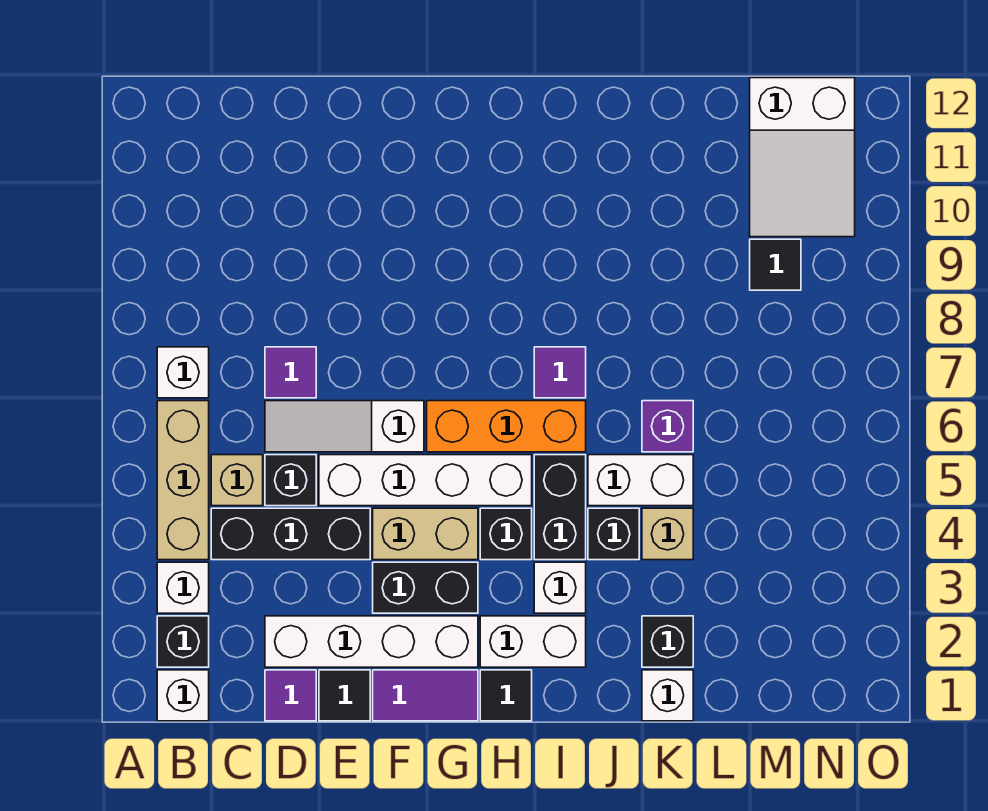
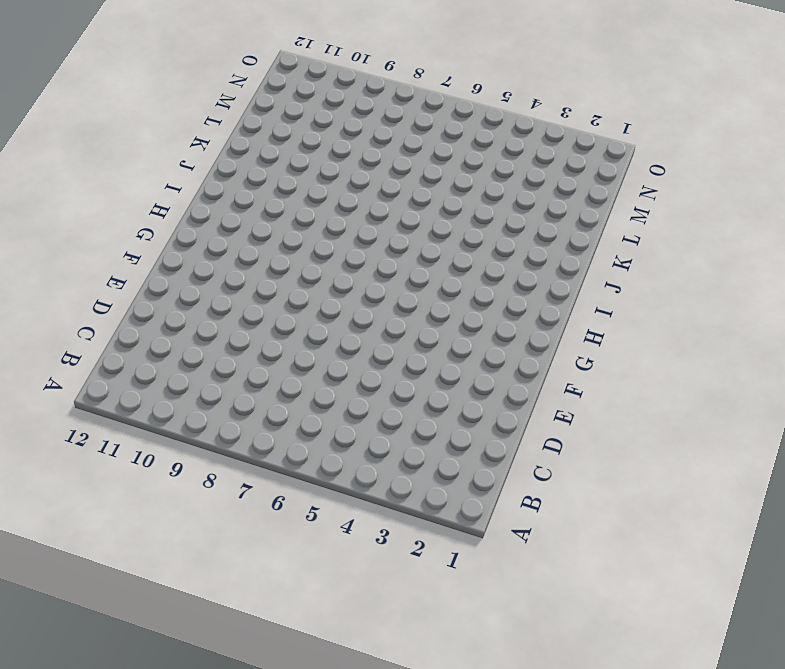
none -> white 1x1 brick [157,670,209,721]
none -> black 1x1 brick [157,616,209,667]
none -> white 1x1 brick [157,562,209,613]
none -> tan 1x3 brick [157,401,209,560]

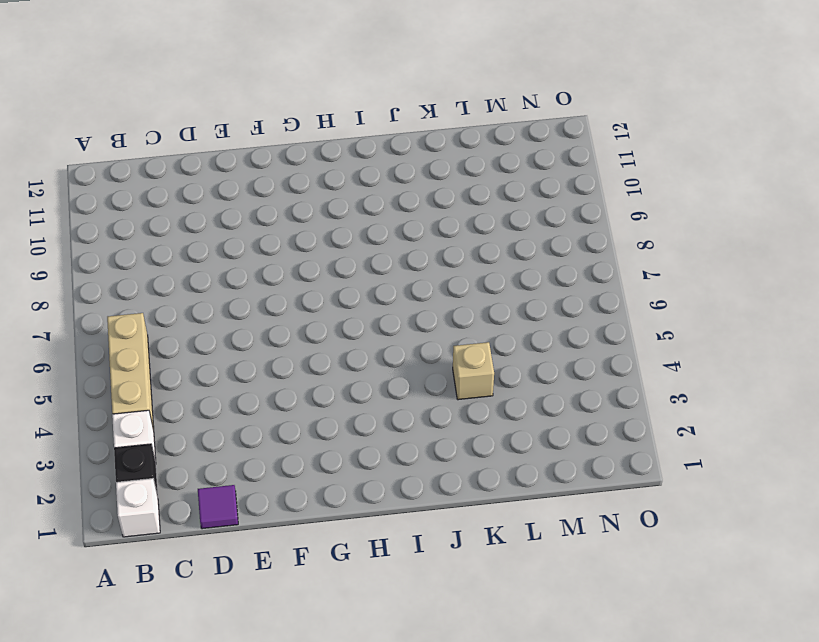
none -> white 1x1 brick [157,347,209,398]
none -> black 1x3 brick [211,508,370,560]
none -> tan 1x1 brick [211,455,263,506]
none -> white 1x4 brick [265,616,478,667]

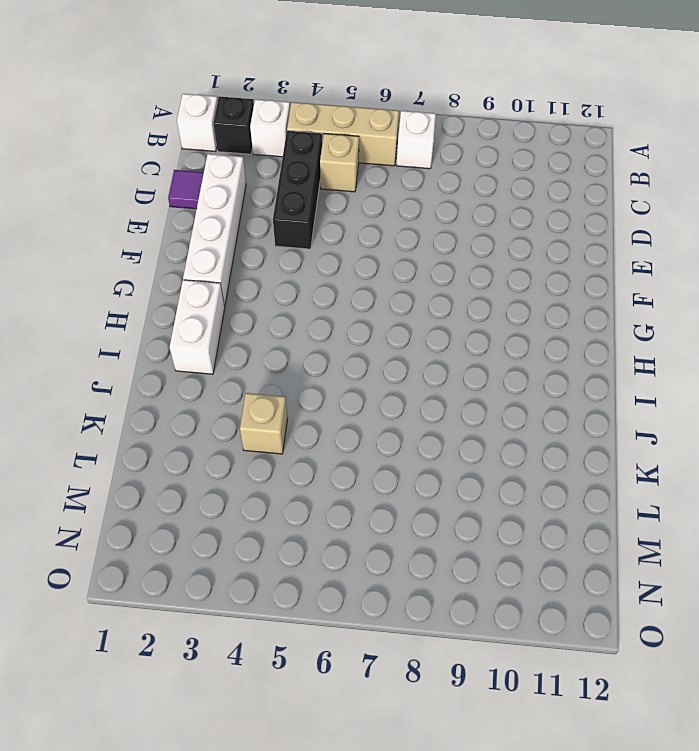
none -> black 1x1 brick [265,455,316,506]
none -> white 1x3 slope [265,401,424,452]
none -> purple 1x1 tile [265,347,316,398]
none -> black 1x1 tile [319,670,370,721]

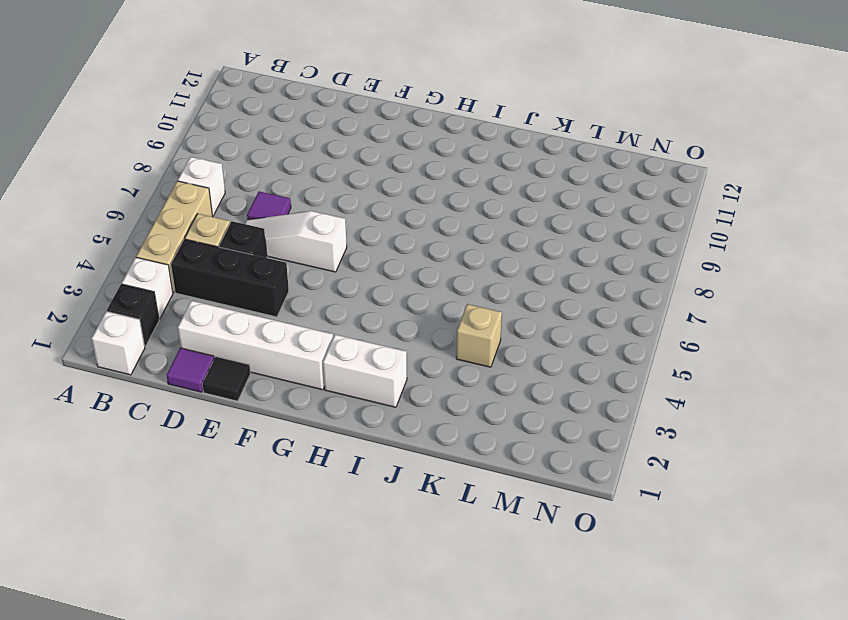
none -> white 1x4 brick [319,455,532,506]
none -> purple 1x2 tile [373,670,478,721]
none -> black 1x2 brick [373,562,478,613]
none -> tan 1x2 brick [373,508,478,560]

